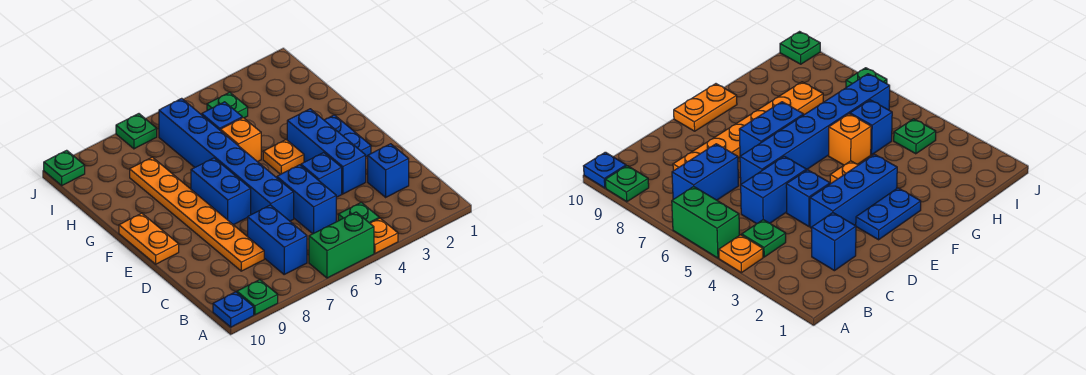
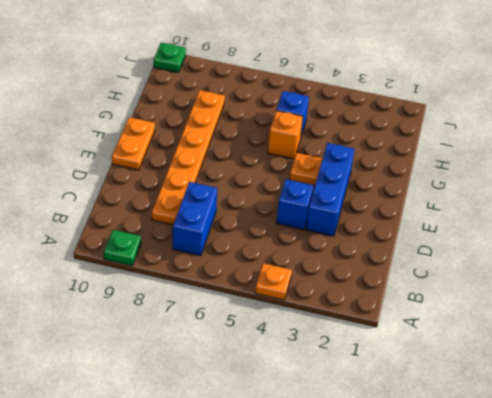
none -> green 1x2 brick [309,212,374,278]
none -> blue 1x1 plate [213,292,254,327]
none -> green 1x1 plate [338,202,379,223]

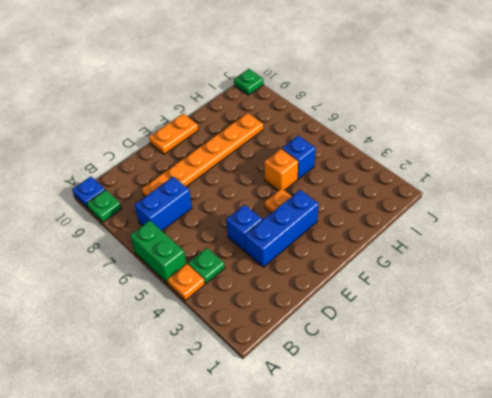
none -> blue 1x1 brick [368,144,409,197]
none -> blue 1x2 brick [277,165,336,234]
none -> blue 1x6 brick [159,98,294,221]

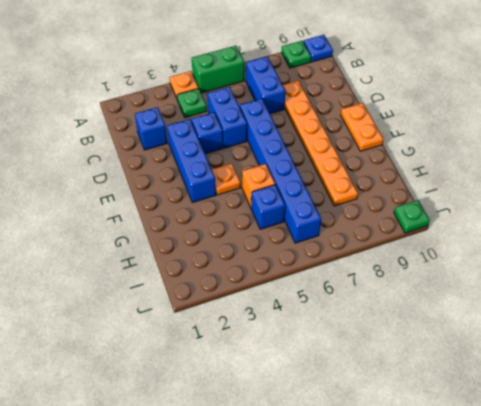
none -> blue 1x2 plate [324,115,371,157]
none -> blue 1x2 brick [191,158,251,225]
none -> green 1x1 plate [207,92,248,118]

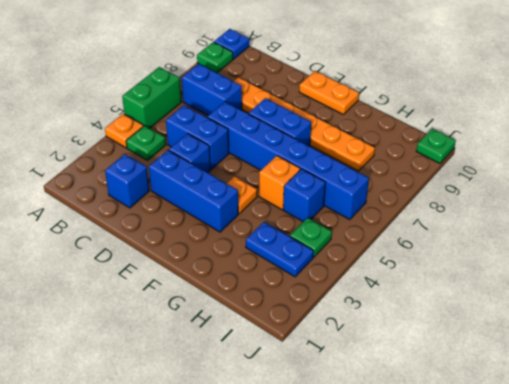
blue 1x2 plate [246,222,314,277] -> blue 1x2 plate moved to [324,115,371,157]
none -> green 1x1 plate [116,114,157,149]

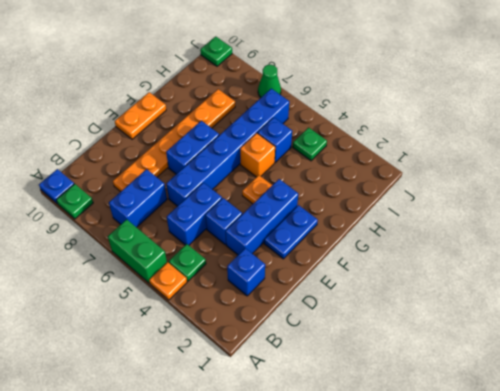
green 1x1 cone [258,65,281,97] -> green 1x1 plate [116,114,157,149]

